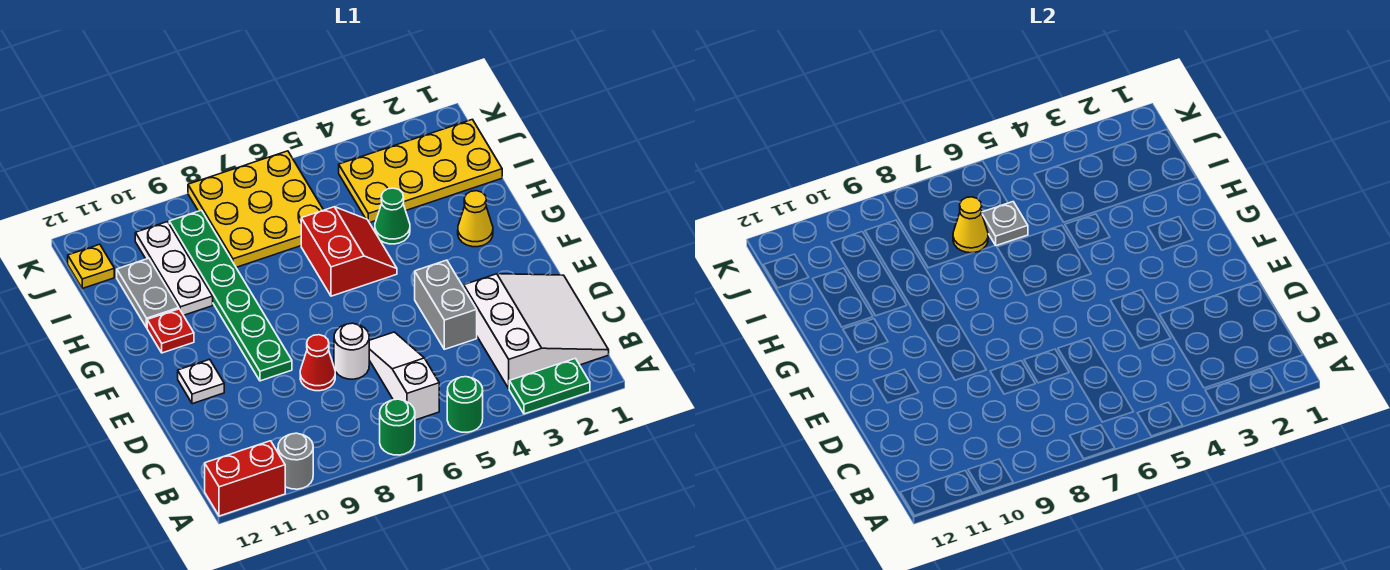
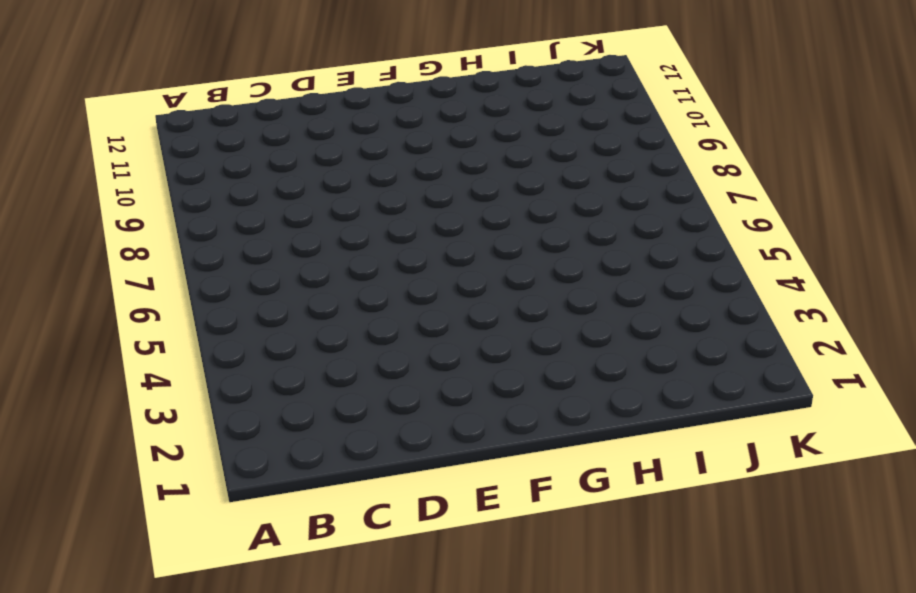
none -> green 1x2 plate [509,358,590,414]
none -> green 1x1 round brick [447,377,483,432]
none -> green 1x1 round brick [380,399,415,455]

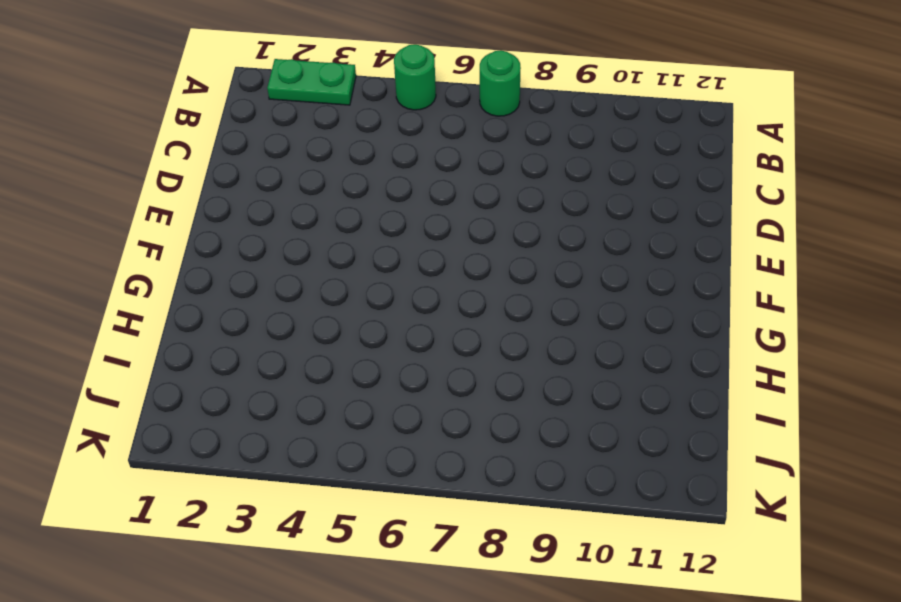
none -> grey 1x1 round brick [278,433,313,489]
none -> red 1x2 brick [205,441,285,516]
none -> white 3x3 slope [464,274,609,388]

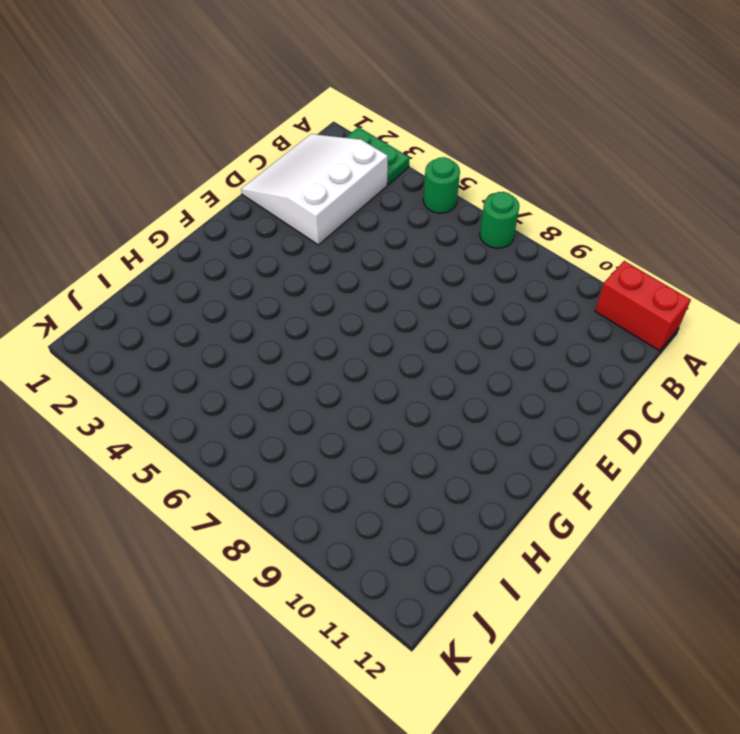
none -> grey 1x1 round brick [278,433,313,489]
none -> white 1x3 slope [369,332,439,420]
none -> grey 1x2 brick [415,260,477,349]

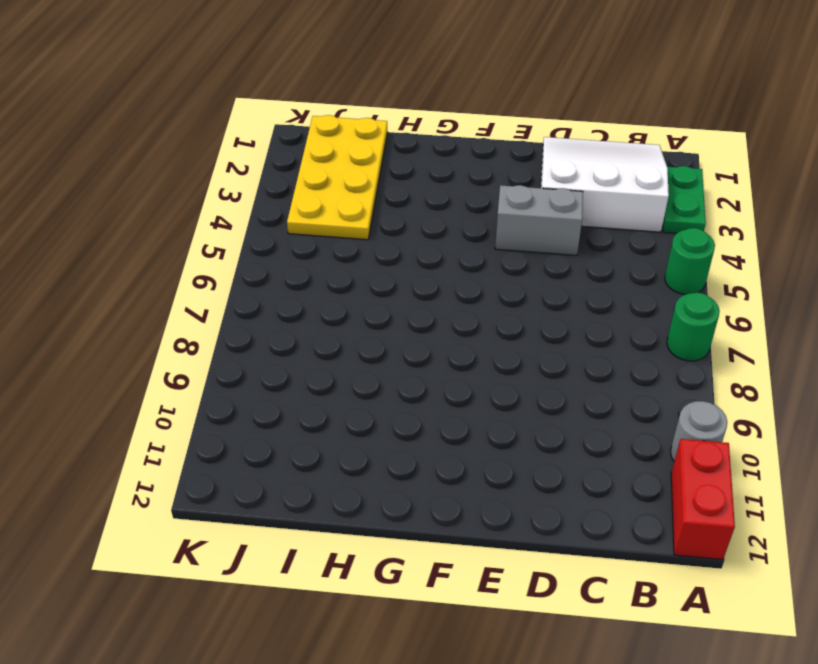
none -> white 1x3 slope [369,332,439,420]
none -> white 1x1 round brick [334,323,369,379]
none -> red 1x1 cone [300,335,335,391]

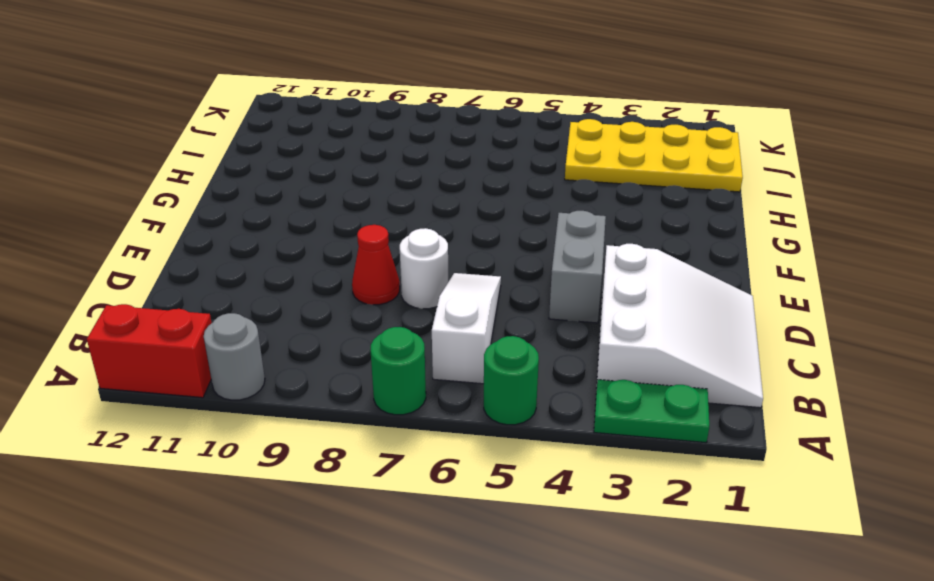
none -> green 1x6 plate [169,210,292,381]
none -> white 1x1 plate [178,359,224,404]
none -> yellow 1x1 cone [458,191,493,247]

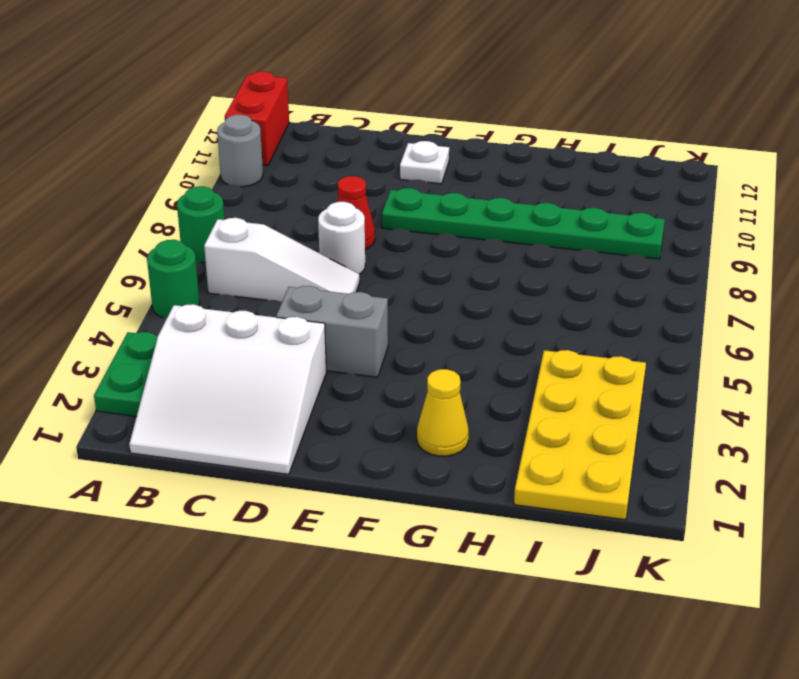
none -> red 2x2 slope [301,207,397,296]
none -> red 1x1 plate [147,309,194,353]
none -> green 1x1 cone [375,188,410,244]

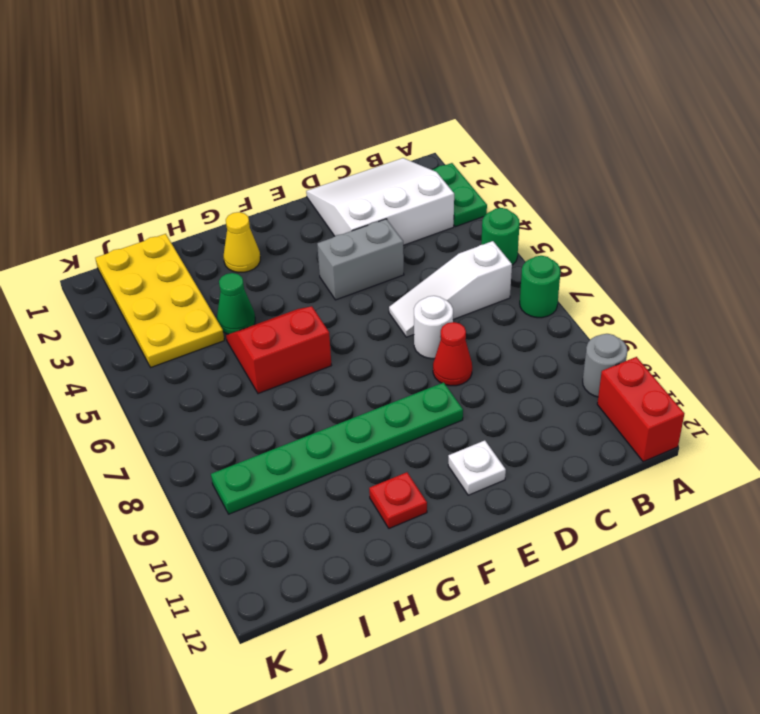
none -> white 1x3 plate [135,222,213,315]
none -> grey 1x2 plate [117,258,179,328]
none -> yellow 3x3 plate [188,151,323,267]

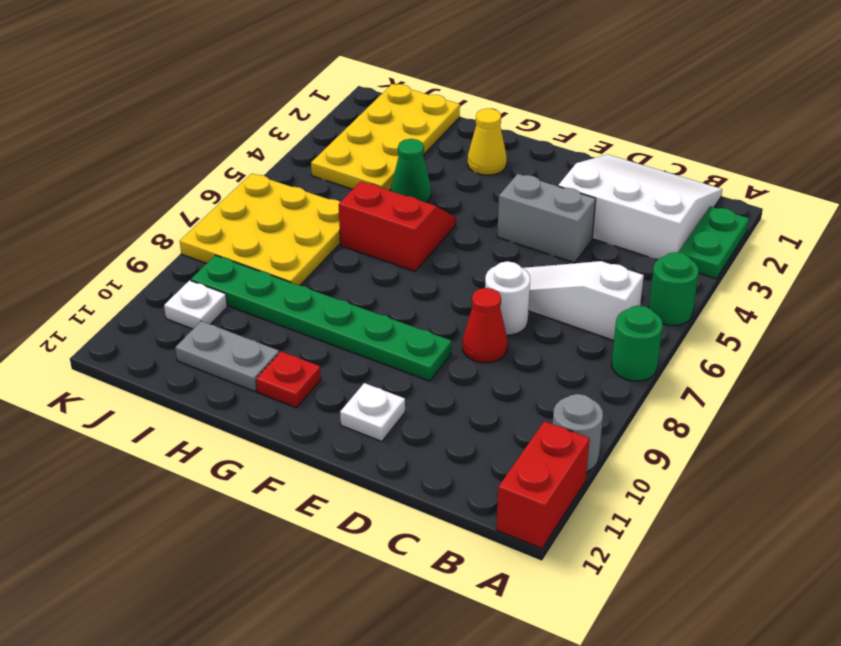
white 1x1 plate [164,280,227,329] -> white 1x3 plate [135,222,213,315]
none -> yellow 1x1 plate [68,244,114,288]
none -> grey 1x1 plate [981,202,1028,246]
none -> yellow 1x1 cone [953,197,988,253]

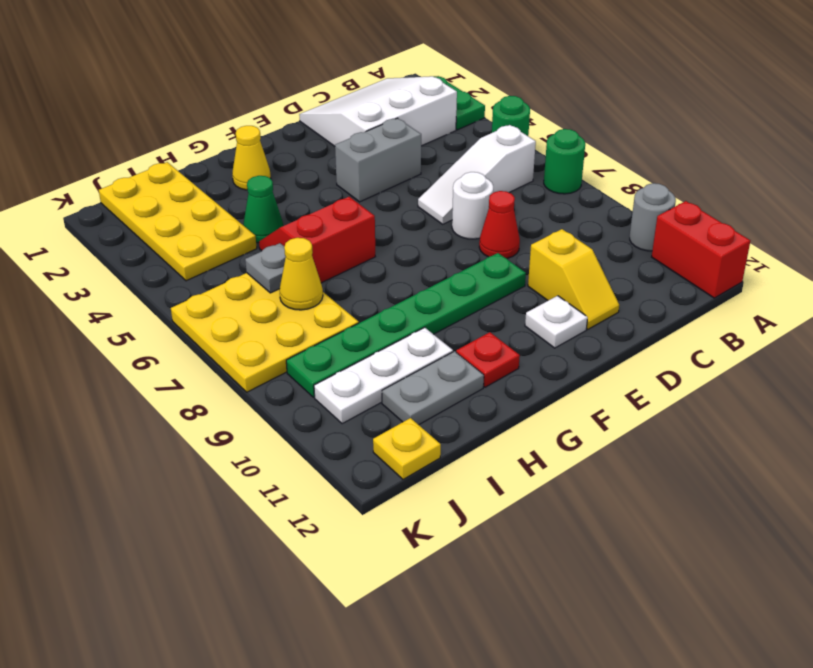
yellow 1x2 slope [528,229,619,329] -> none

